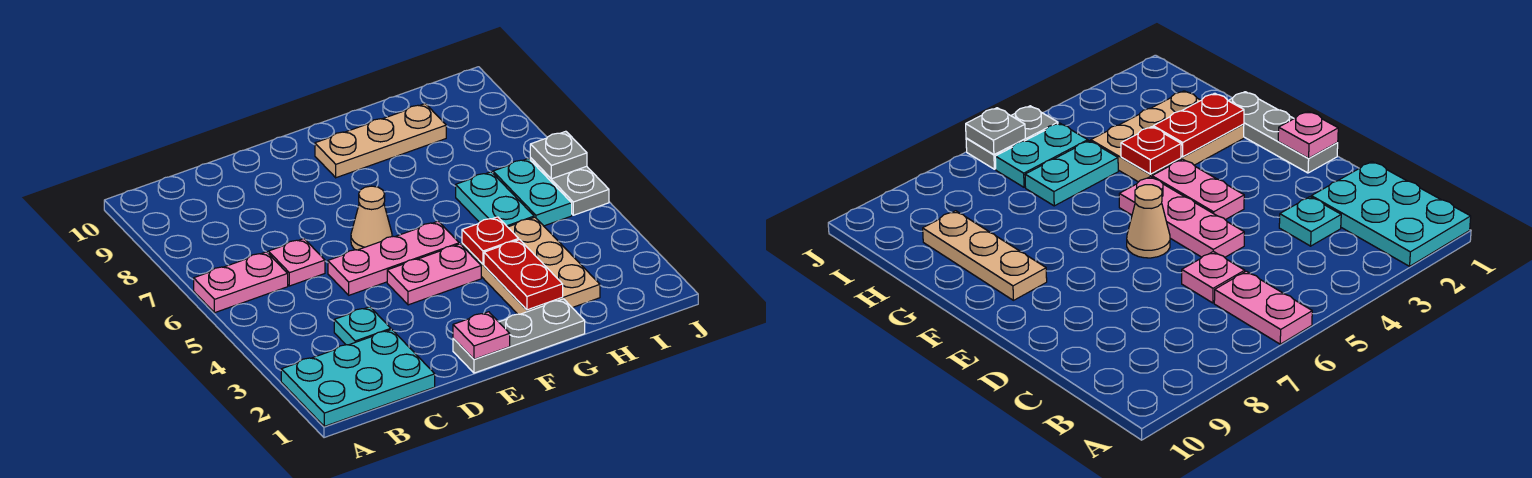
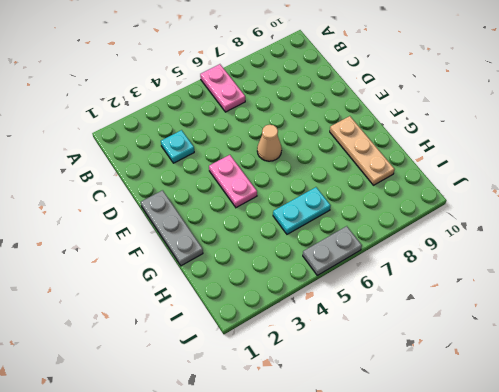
none -> cyan 2x3 plate [281,330,435,426]
none -> pink 1x1 plate [268,239,325,286]
none -> pink 1x3 plate [328,221,459,295]

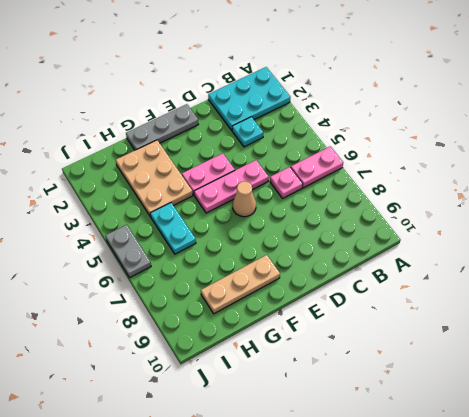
none -> cyan 1x2 plate [493,158,572,226]
none -> pink 1x1 plate [453,312,510,359]
none -> red 1x2 plate [484,240,563,310]

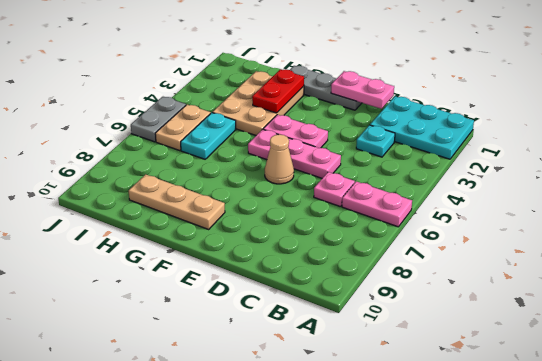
pink 1x2 plate [331,71,394,109] -> pink 1x1 plate [453,312,510,359]
tan 1x2 plate [155,105,211,151] -> cyan 1x2 plate [493,158,572,226]
none -> red 1x1 plate [462,217,519,264]
none -> grey 1x1 plate [530,131,587,179]

